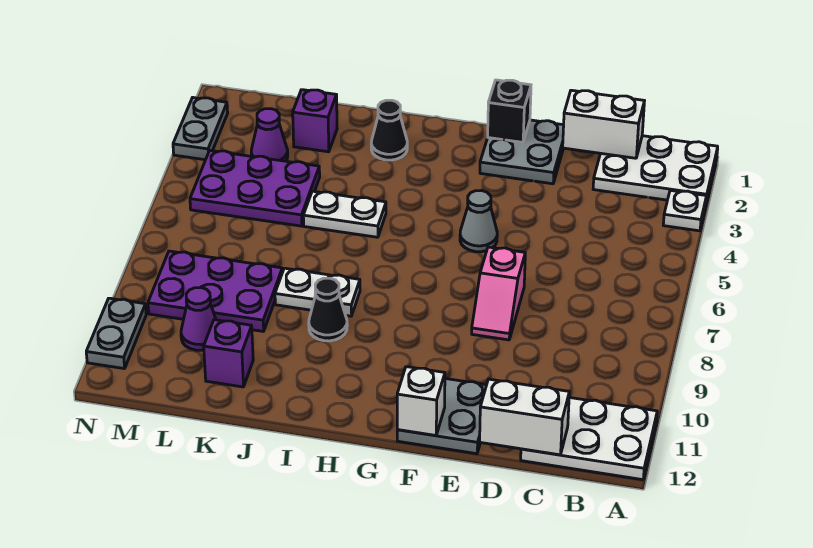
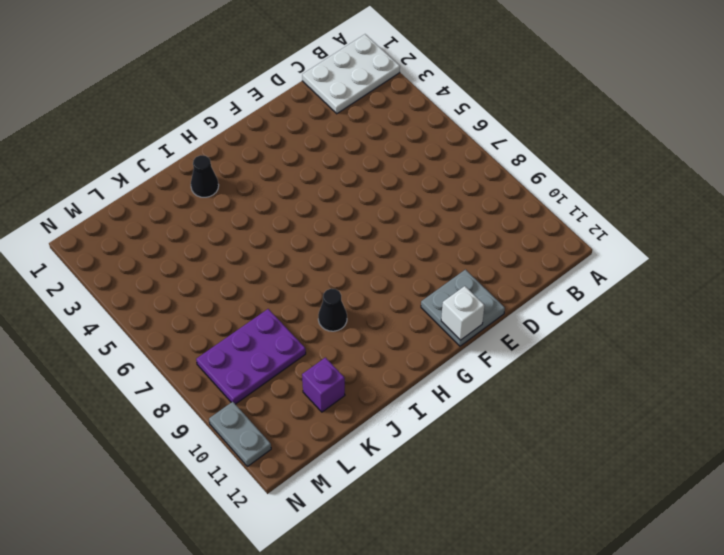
none -> white 1x1 plate [663,190,706,231]
none -> white 2x3 plate [521,397,657,480]
none -> grey 2x2 plate [480,120,564,184]

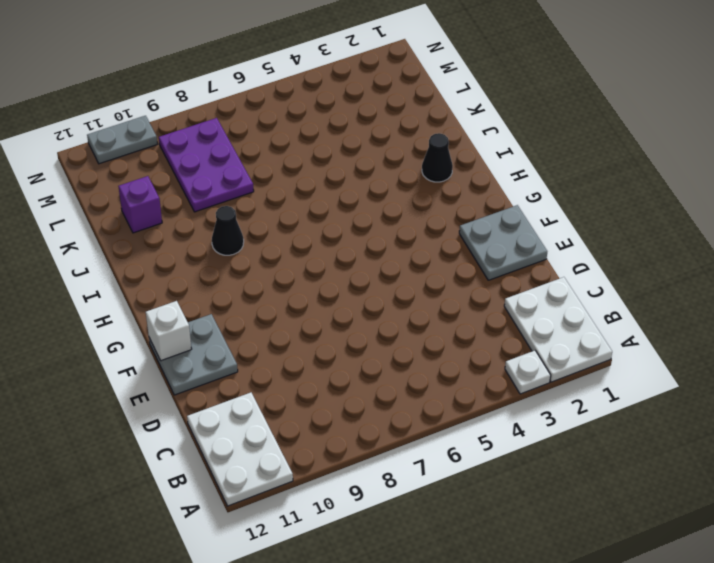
none -> pink 1x2 slope [472,247,525,340]
none -> grey 1x1 cone [460,190,497,252]
none -> white 1x2 plate [303,191,386,237]

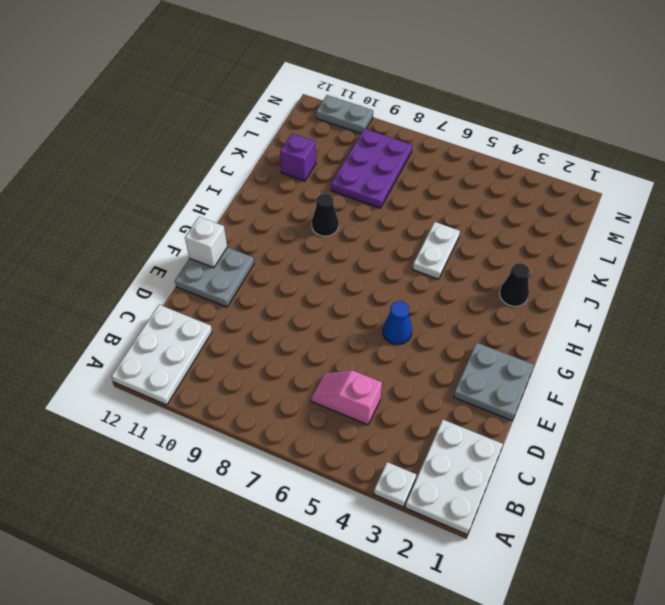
pink 1x2 slope [311,370,382,425] -> pink 1x2 slope moved to [472,247,525,340]
blue 1x1 cone [383,301,412,345] -> grey 1x1 cone [460,190,497,252]
none -> white 1x2 plate [275,268,360,316]
none -> purple 1x1 brick [293,90,337,152]
none -> purple 2x3 plate [190,151,320,226]

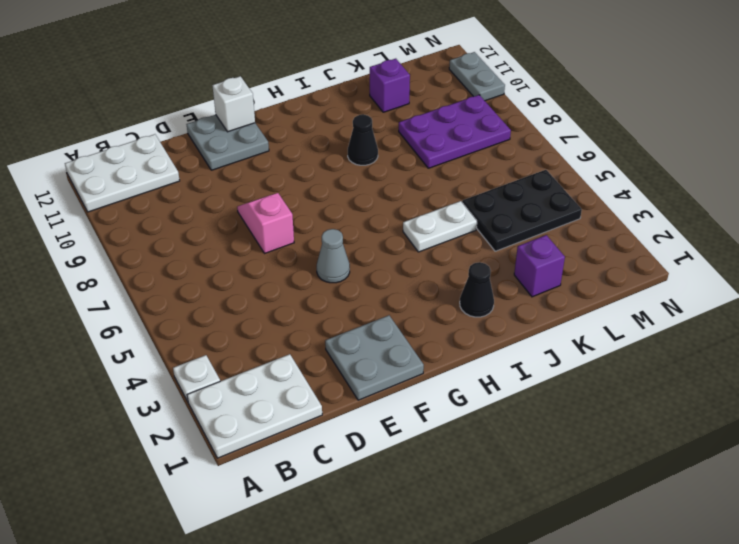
black 2x3 plate [462,170,582,251] -> purple 2x3 plate [190,151,320,226]
none -> white 1x2 plate [275,268,360,316]
none -> purple 1x1 cone [251,109,288,161]
none -> purple 1x1 cone [181,288,216,350]

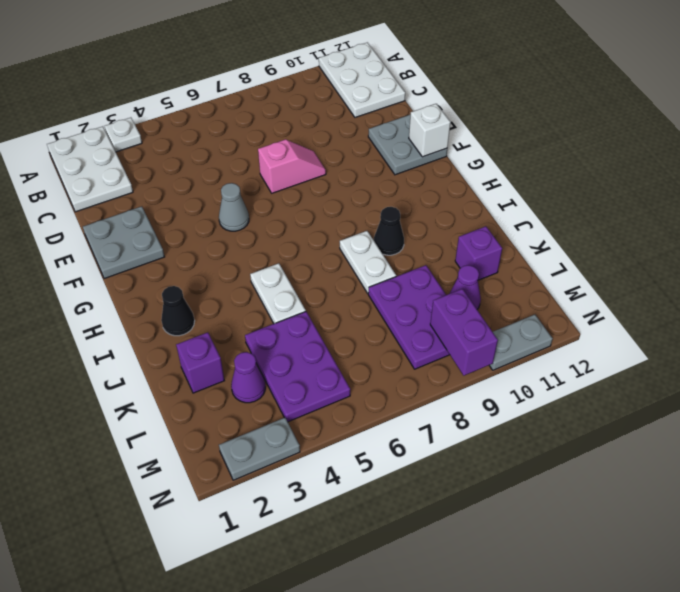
purple 1x2 brick [430,289,498,376] -> none
none -> white 1x2 brick [563,90,644,158]
none -> white 1x2 brick [480,379,569,455]
none -> black 1x1 brick [488,80,531,142]

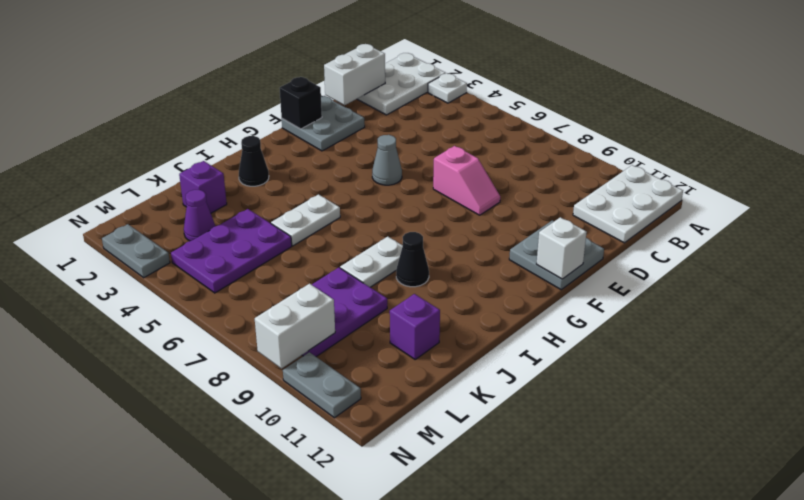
white 1x2 brick [255,284,335,369] -> white 1x2 brick moved to [480,379,569,455]
none -> purple 1x1 cone [181,288,216,350]

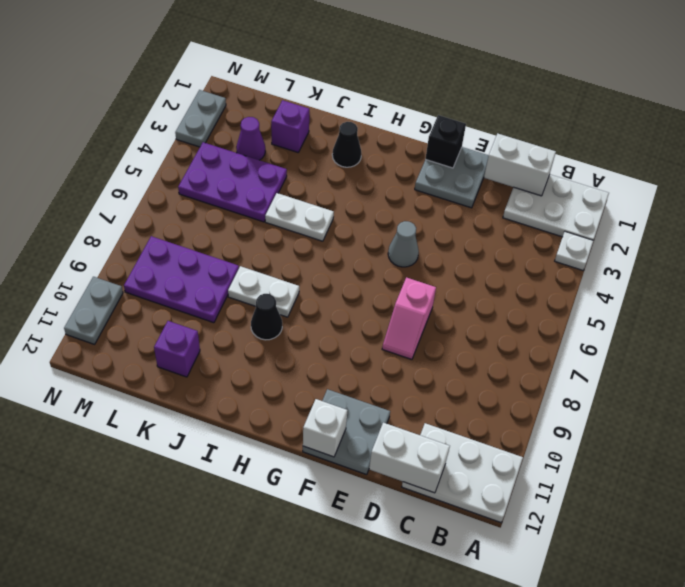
none -> purple 1x1 cone [181,288,216,350]

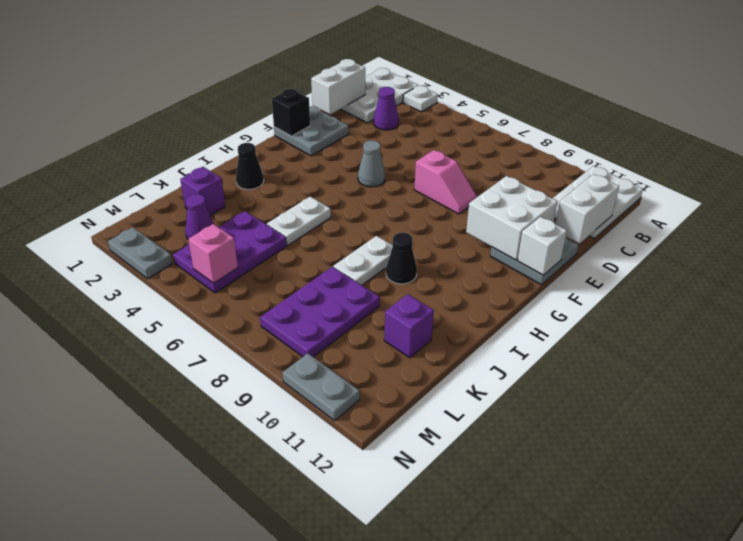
purple 1x1 cone [374,87,399,130] -> purple 1x1 cone moved to [181,288,216,350]
white 2x2 brick [466,176,557,260] -> none
pink 1x1 brick [188,224,238,283] -> none

